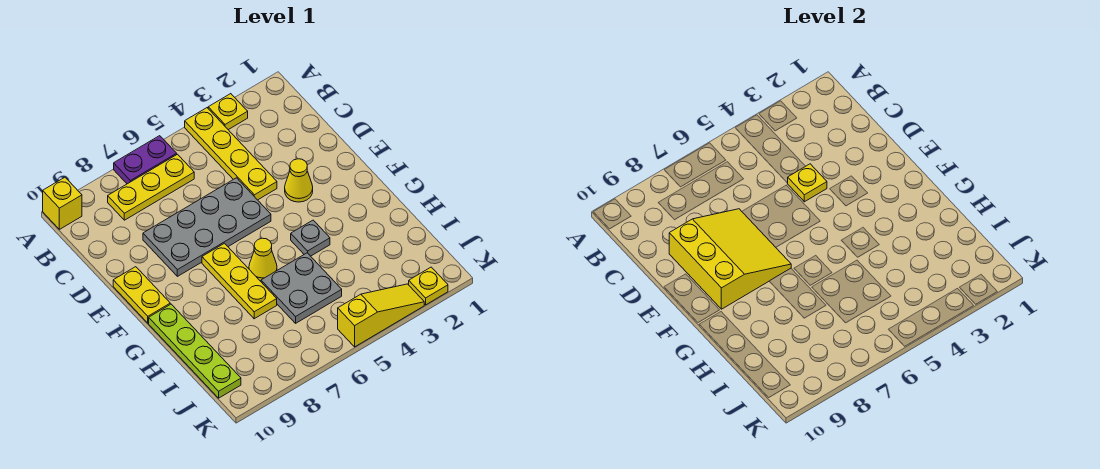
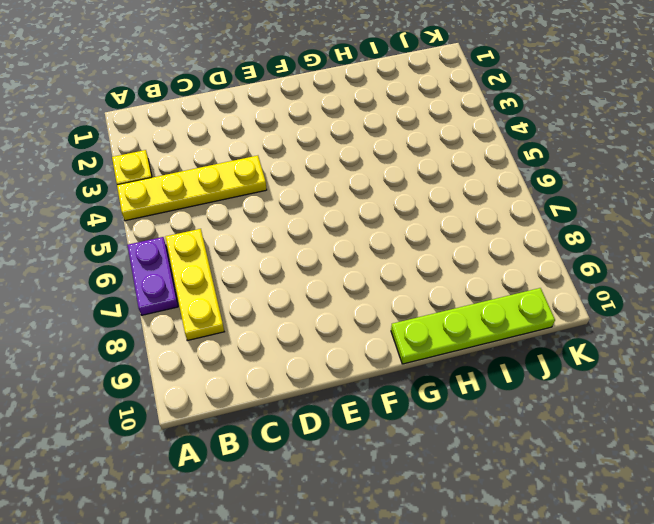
none -> yellow 1x1 brick [43,177,82,229]
none -> grey 2x4 plate [143,178,271,276]
none -> yellow 1x1 cone [285,159,313,202]

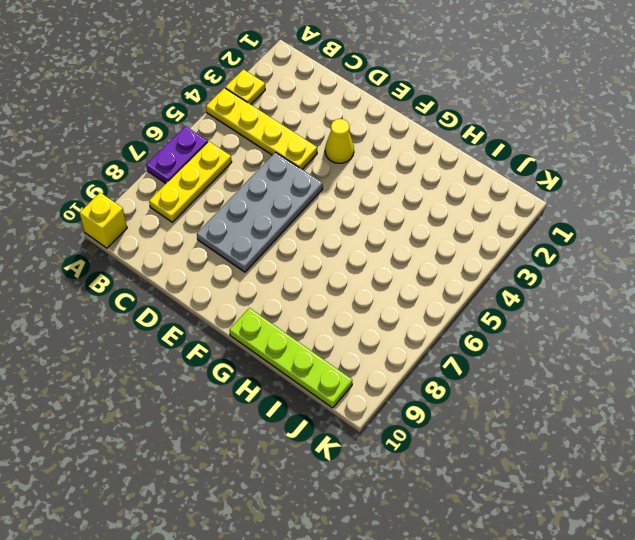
none -> yellow 1x2 plate [113,267,170,323]
none -> yellow 1x3 plate [202,243,277,319]
none -> grey 1x1 plate [291,220,330,256]

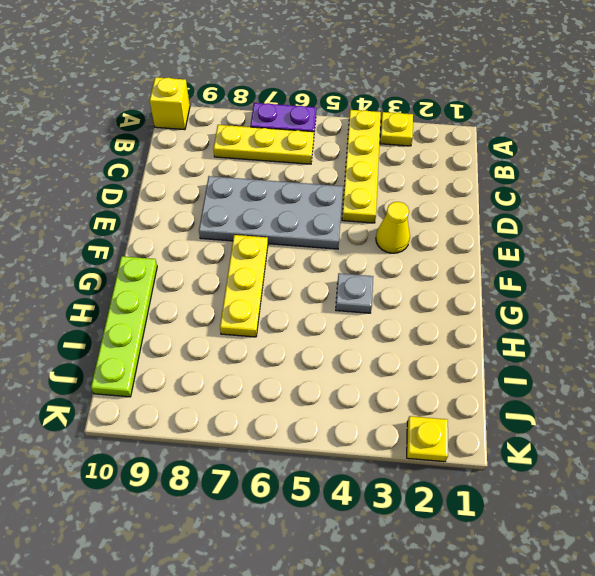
none -> yellow 1x2 plate [113,267,170,323]
none -> yellow 1x1 cone [249,238,277,281]
none -> grey 2x2 plate [261,253,342,323]

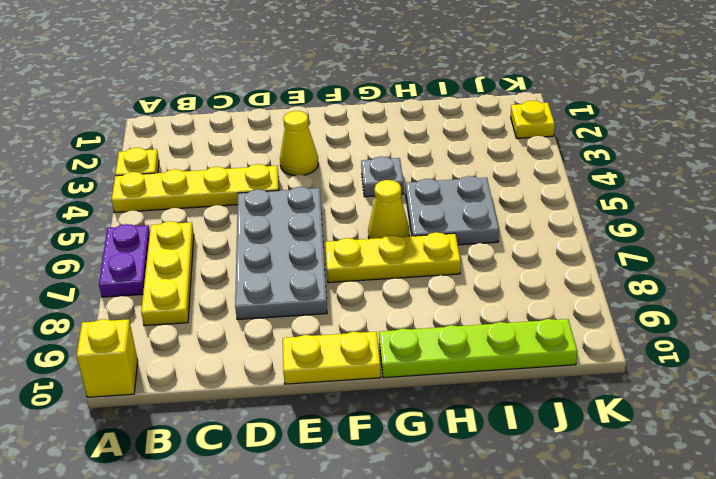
none -> yellow 1x3 slope [338,284,424,347]
none -> yellow 1x1 plate [788,164,827,202]
none -> yellow 3x3 slope [669,209,791,309]

